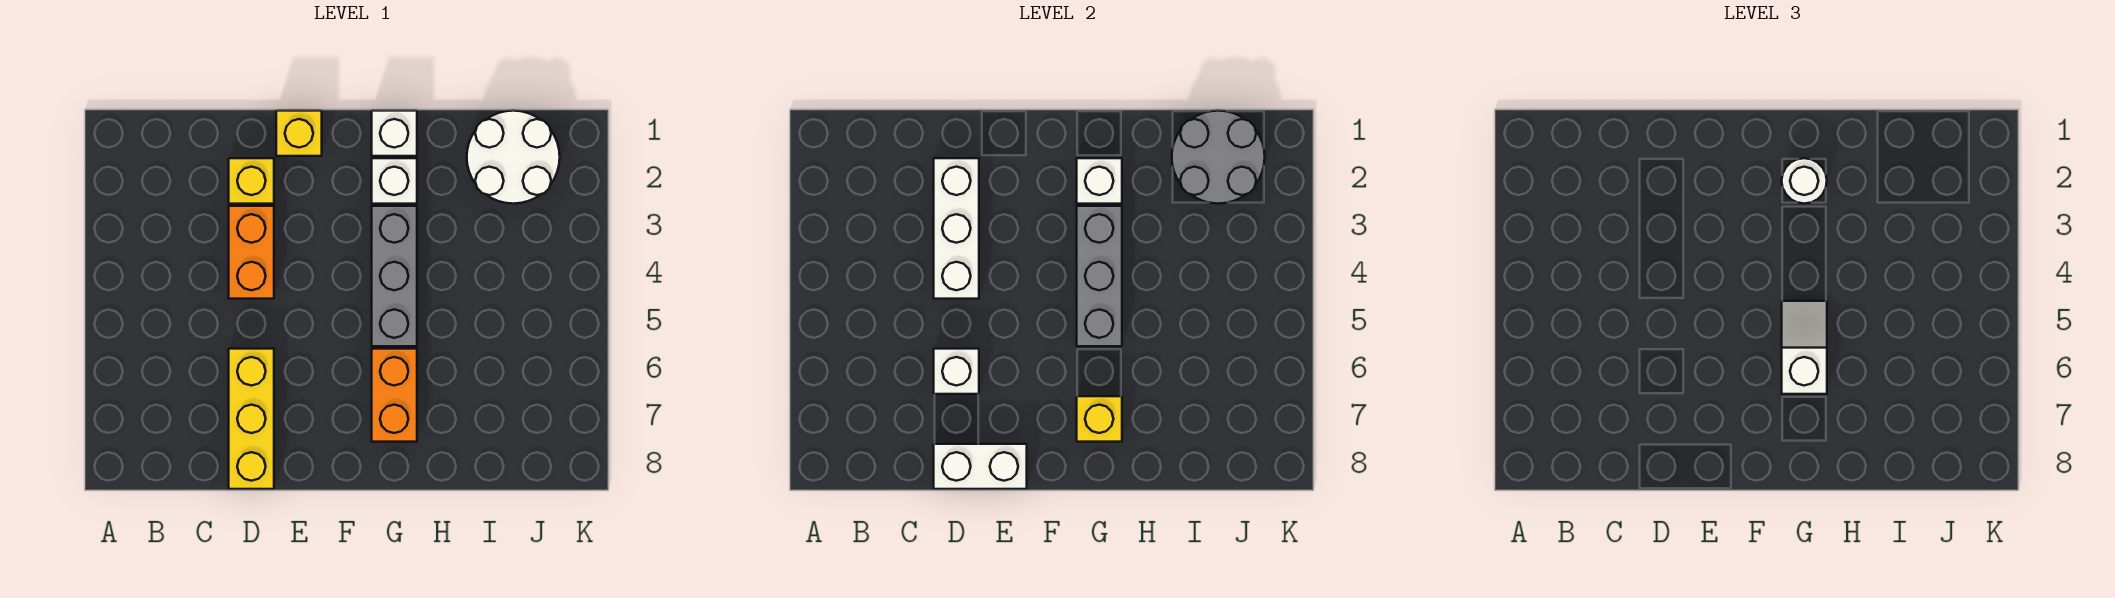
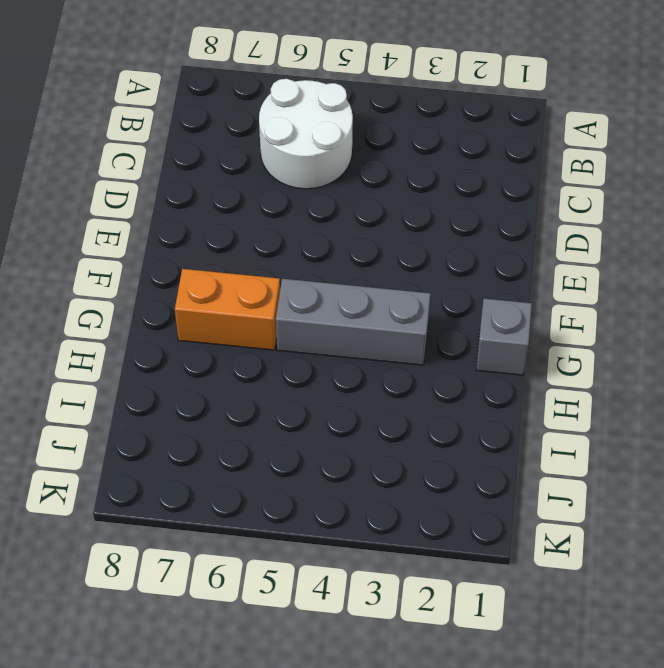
white 2x2 round brick [259,79,353,189] -> white 2x2 round brick moved to [467,111,560,204]
grey 1x1 brick [476,299,532,375] -> white 1x1 brick [372,111,417,156]
none -> yellow 1x1 brick [229,158,274,204]
none -> orange 1x2 brick [229,206,274,299]
none -> yellow 1x3 brick [229,349,274,489]

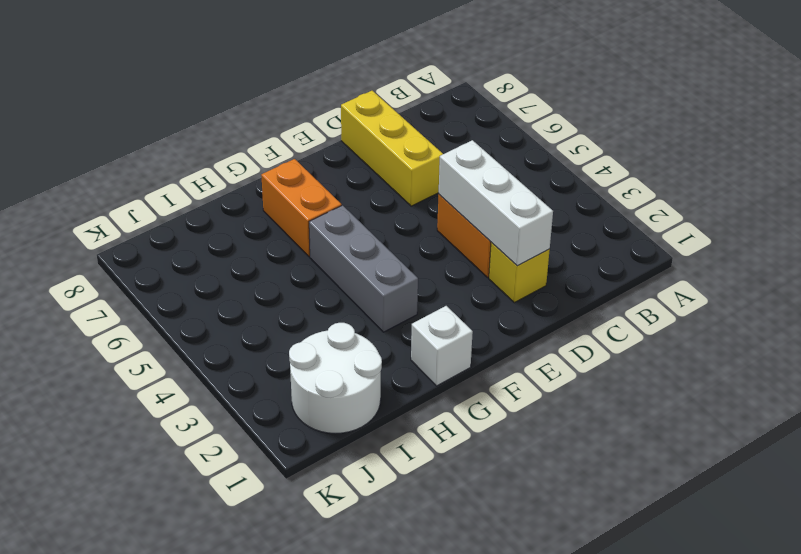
none -> yellow 1x1 brick [276,111,322,156]
none -> white 1x1 brick [372,158,417,204]
none -> white 1x1 brick [934,349,979,394]

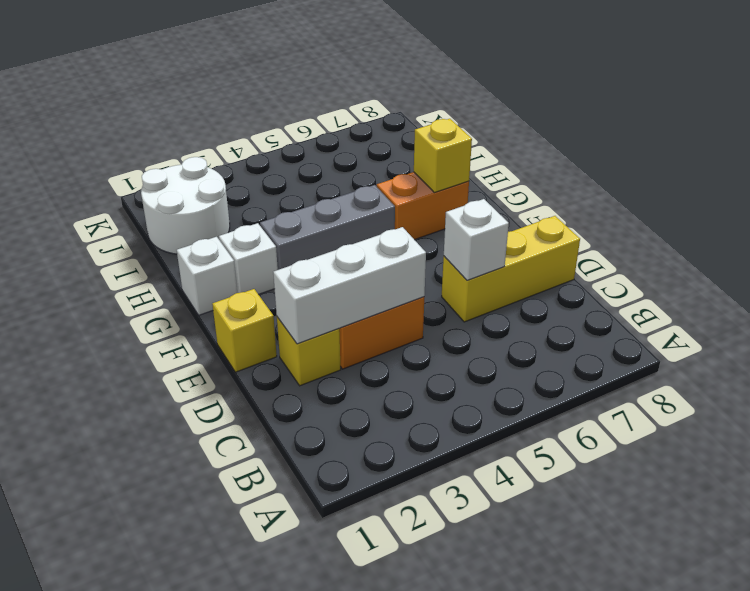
none -> white 1x2 brick [934,444,1027,489]
none -> white 1x1 brick [1077,158,1122,204]
none -> grey 1x3 brick [1077,206,1122,346]

